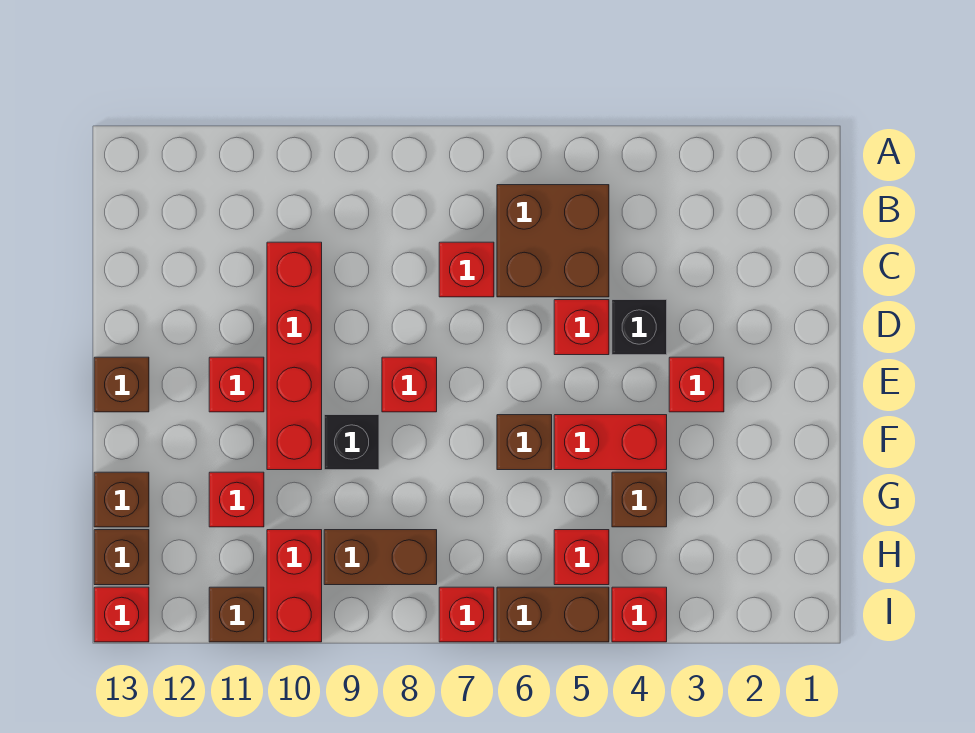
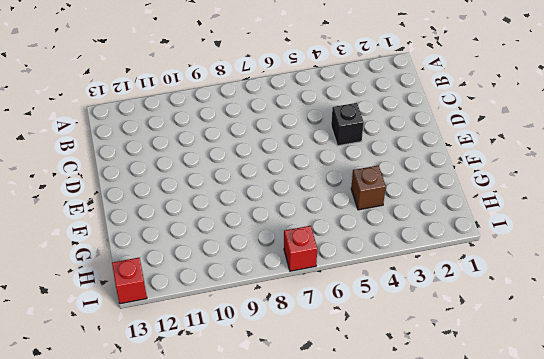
none -> brown 2x2 brick [497,185,609,297]
none -> red 1x1 brick [439,242,494,297]
none -> red 1x4 brick [267,242,322,470]

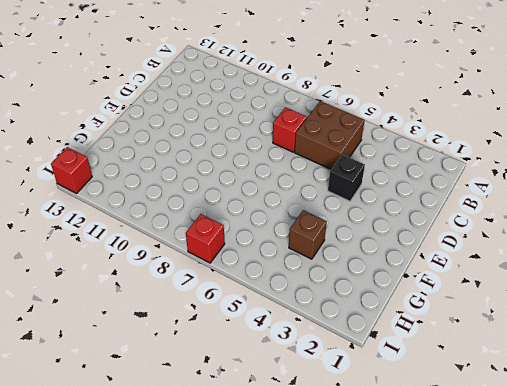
none -> red 1x4 brick [267,242,322,470]
none -> red 1x1 brick [554,300,609,355]
none -> red 1x1 brick [669,357,724,412]

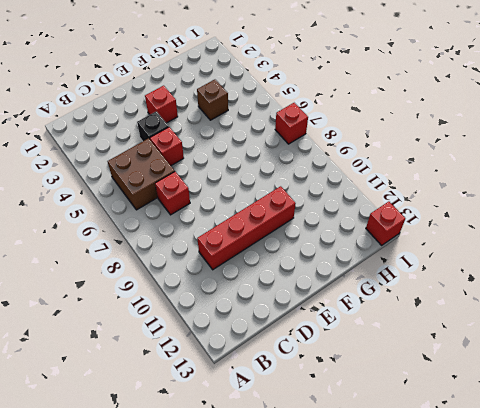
none -> red 1x1 brick [382,357,437,412]
none -> red 1x1 brick [209,357,264,412]
none -> brown 1x1 brick [94,357,149,412]

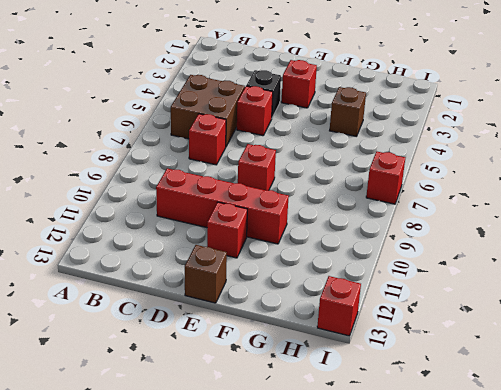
none -> red 1x2 brick [554,415,667,470]
none -> brown 1x1 brick [497,415,552,470]
none -> black 1x1 brick [324,415,379,470]

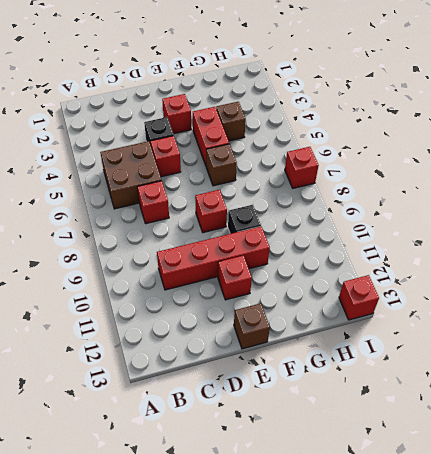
none -> red 1x1 brick [209,472,264,527]
none -> brown 1x1 brick [94,472,149,527]
none -> red 1x1 brick [554,530,609,585]

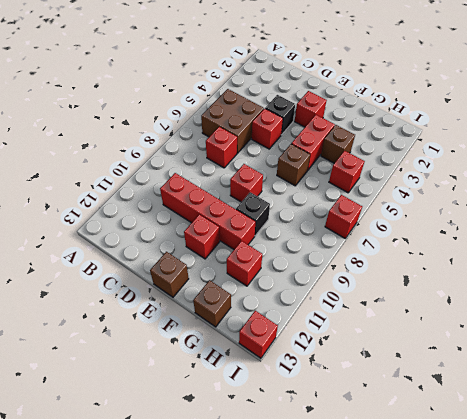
none -> brown 1x2 brick [324,530,437,585]
none -> red 1x2 brick [267,530,322,642]
none -> brown 1x1 brick [94,530,149,585]

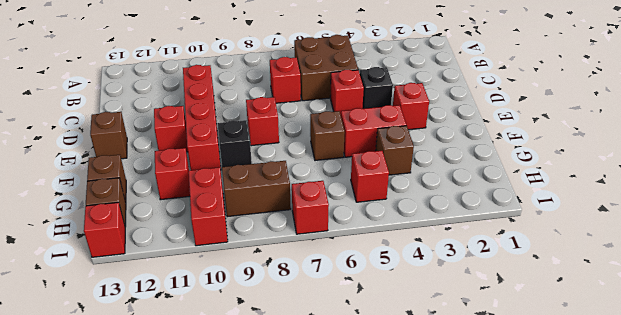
none -> red 1x1 brick [612,587,667,642]
none -> brown 1x2 brick [497,587,609,642]
none -> brown 1x1 brick [209,587,264,642]

